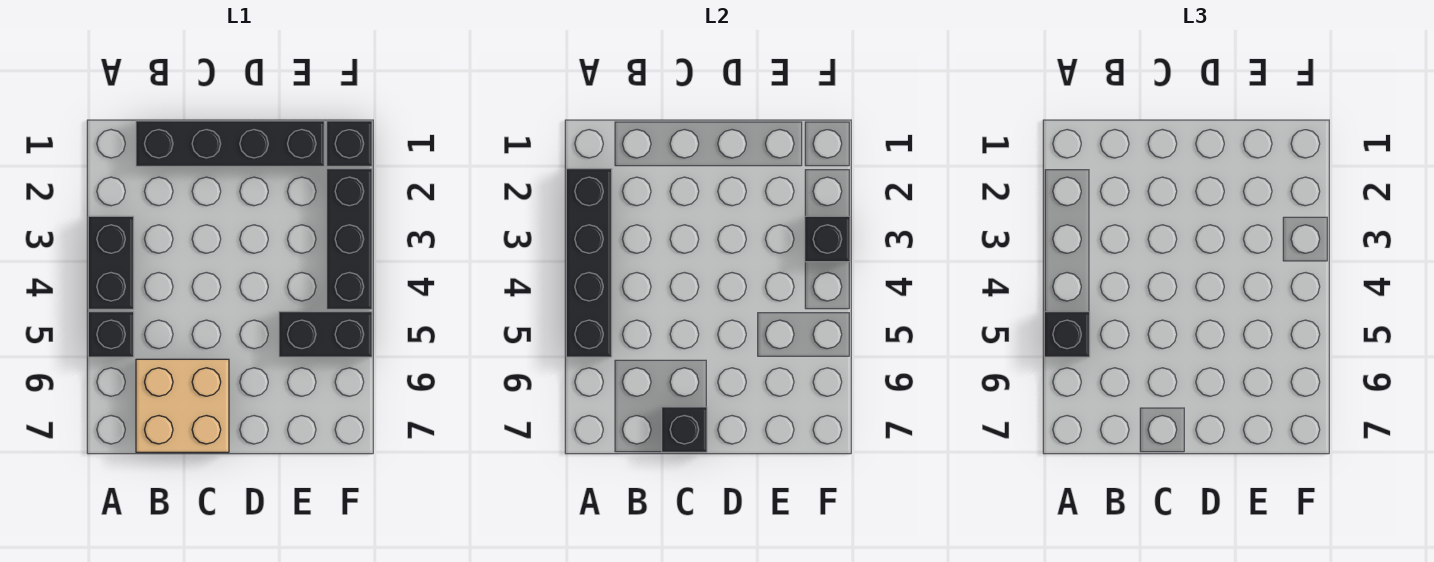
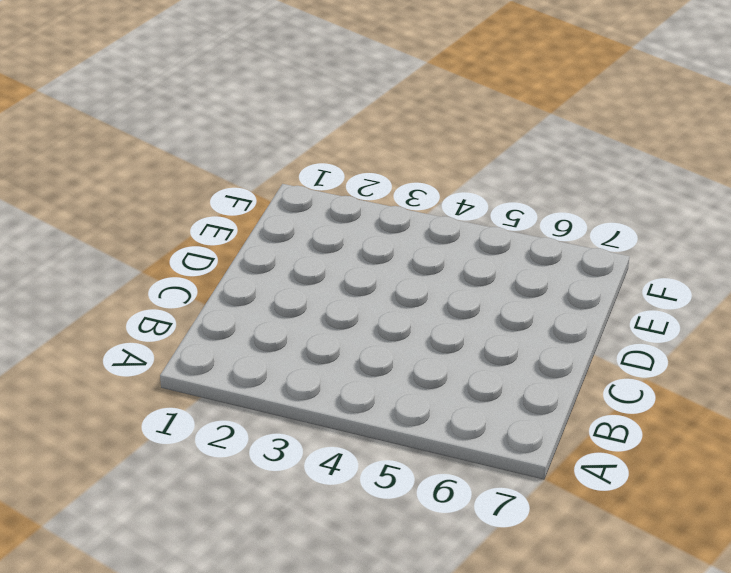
none -> black 1x2 brick [88,216,134,309]
none -> black 1x1 brick [88,312,134,357]

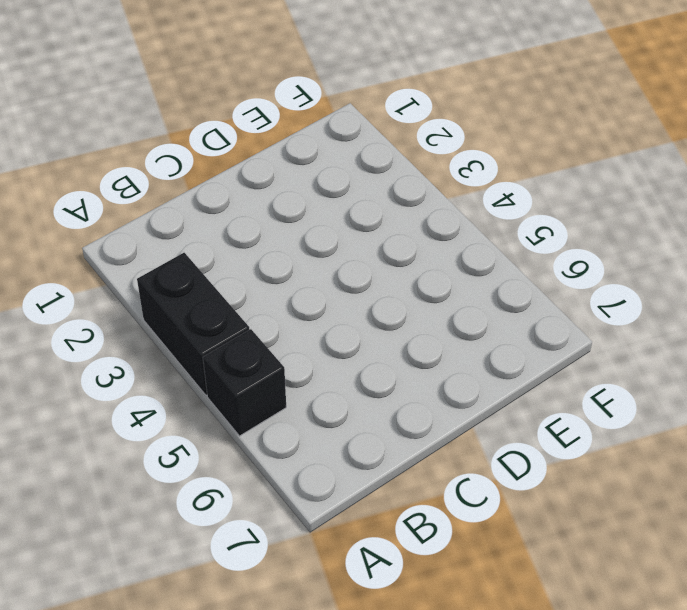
none -> black 1x4 brick [136,121,324,166]
none -> tan 2x2 brick [136,359,229,452]

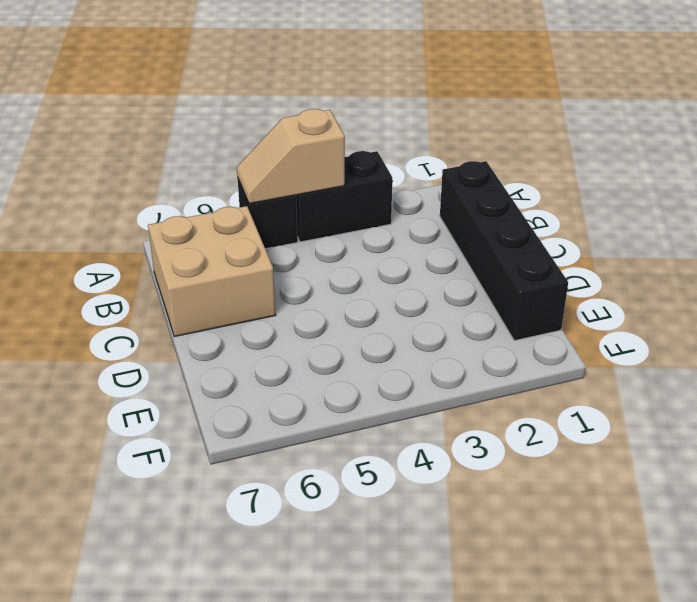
tan 1x2 slope [237,109,345,204] -> black 1x4 brick [566,169,612,357]
none -> black 1x2 brick [279,312,372,357]
none -> black 1x1 brick [327,121,372,166]

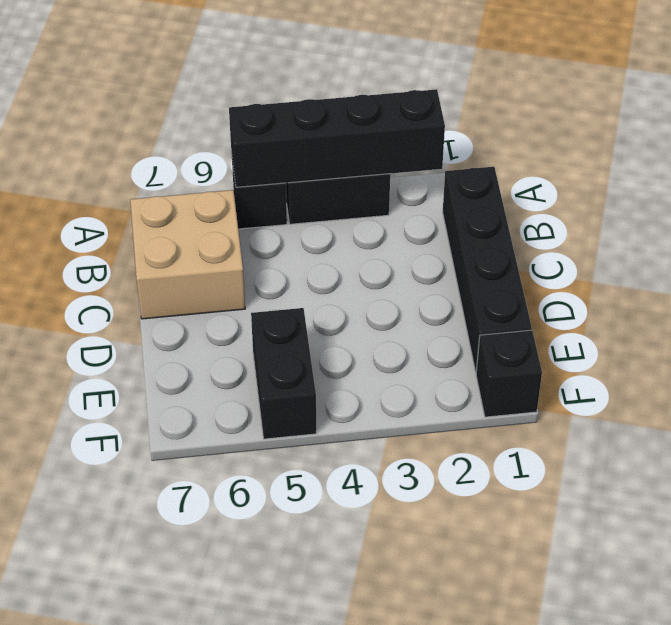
none -> black 1x3 brick [327,169,372,309]
none -> black 1x1 brick [662,407,707,452]

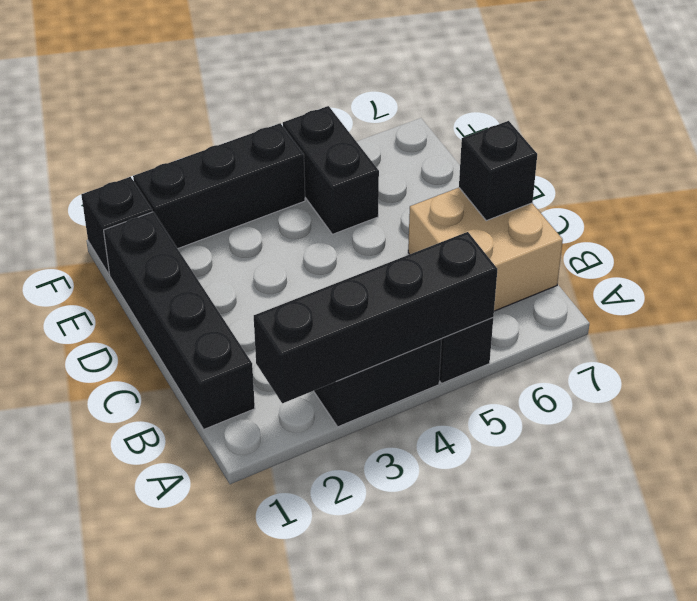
none -> black 1x1 brick [805,216,850,262]
none -> black 1x1 brick [1044,312,1090,357]

